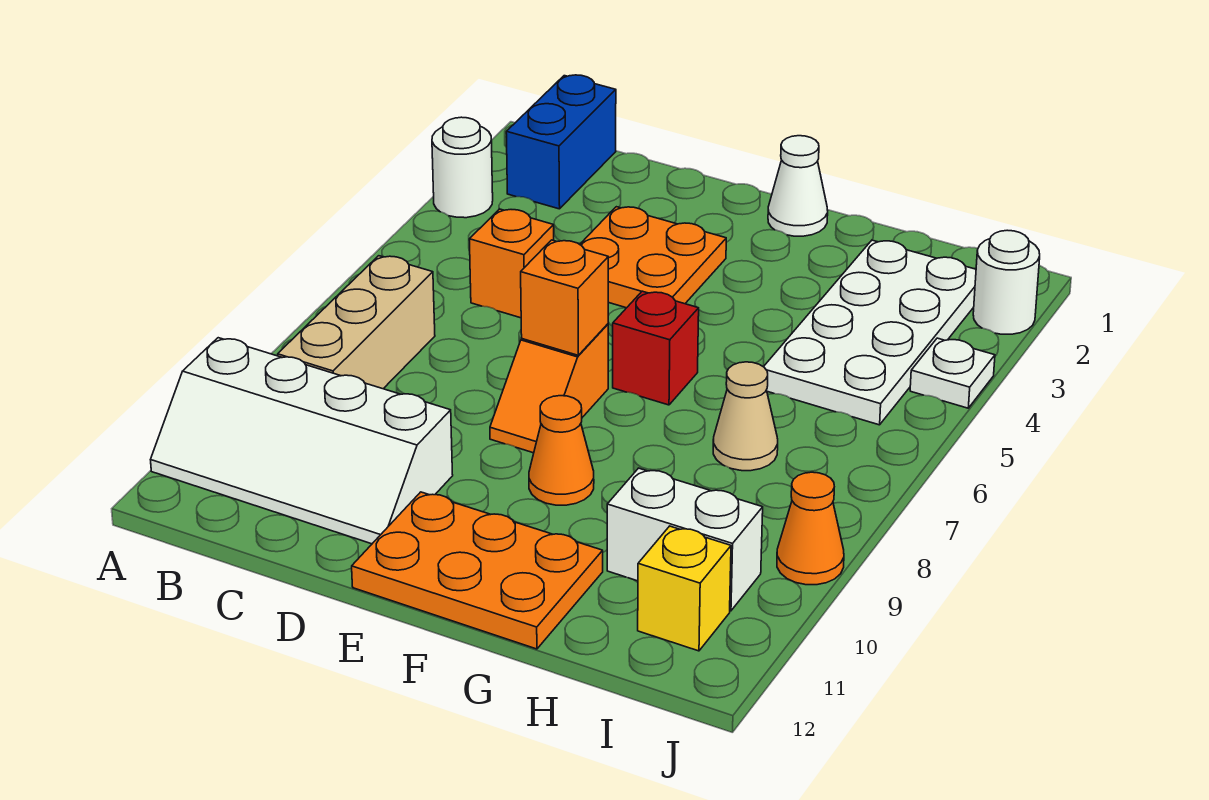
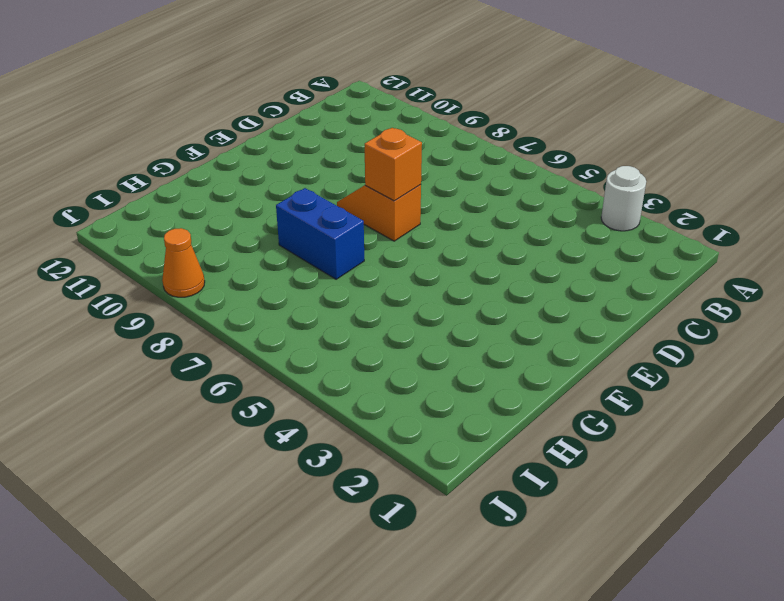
blue 1x2 brick [276,188,364,279] -> blue 1x2 brick moved to [506,75,616,209]
none -> white 2x4 slope [151,338,453,544]
none -> tan 1x3 brick [278,256,435,389]
none -> orange 1x1 brick [469,209,554,318]

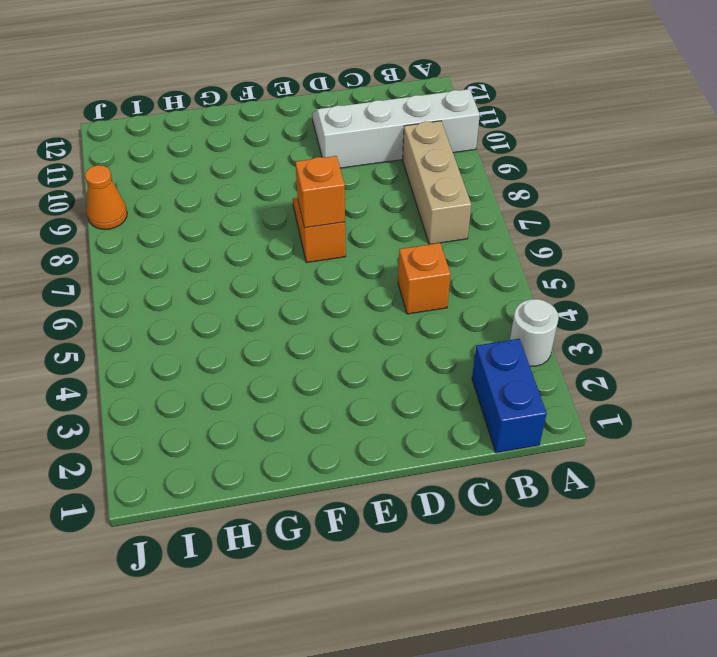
none -> orange 2x2 plate [580,207,726,308]
none -> orange 2x3 plate [352,492,603,649]
none -> white 1x1 cone [768,136,828,236]

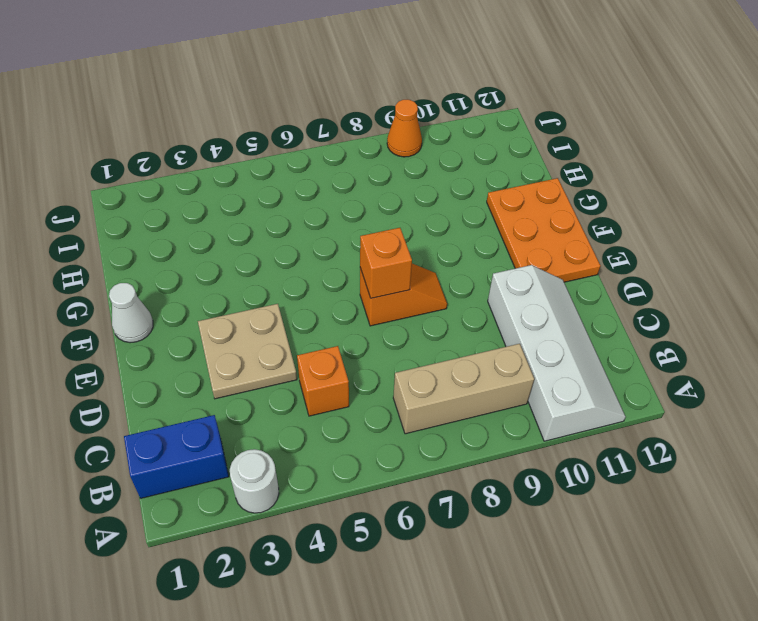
tan 2x2 plate [198,304,297,399] -> orange 2x2 plate [580,207,726,308]
none -> red 1x1 brick [613,291,699,405]
none -> orange 1x1 cone [529,396,594,505]
none -> white 2x4 plate [764,240,976,425]

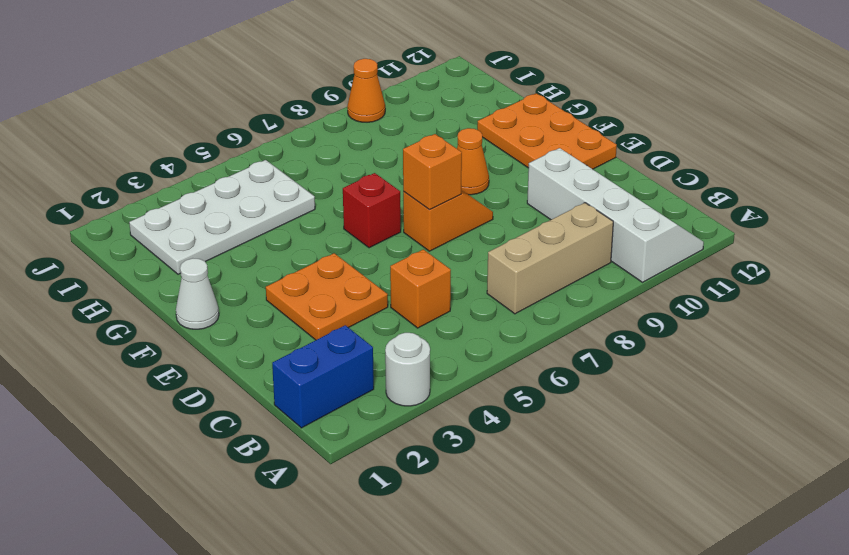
none -> tan 1x1 cone [713,362,778,471]
none -> white 1x2 brick [607,468,763,611]
none -> yellow 1x1 brick [638,526,731,651]

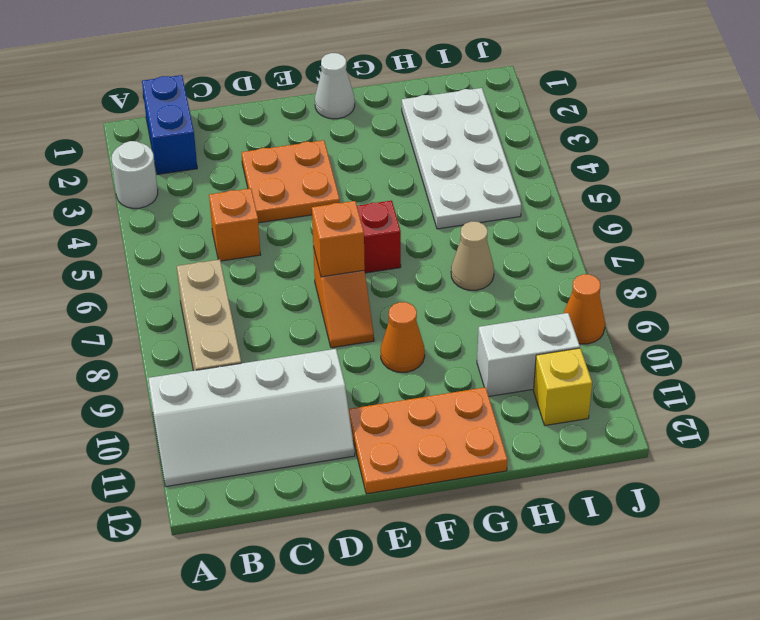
none -> white 1x1 round brick [973,230,1040,334]
none -> white 1x1 plate [910,338,995,408]

